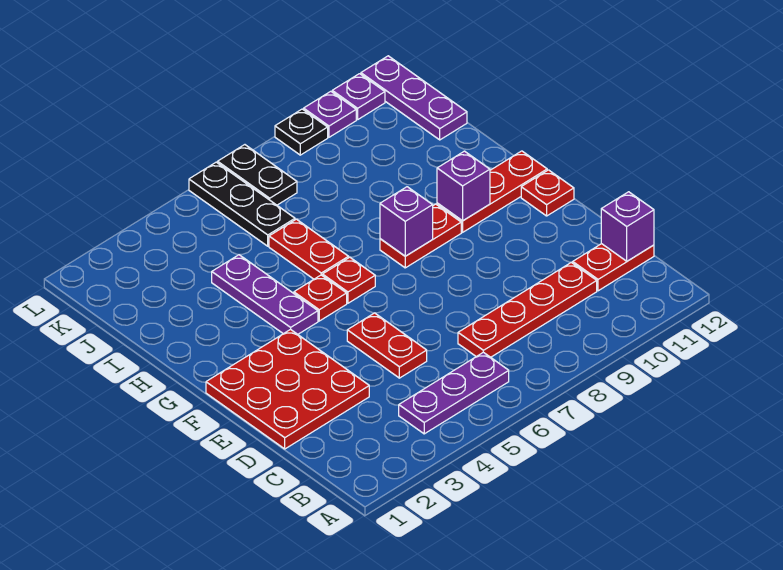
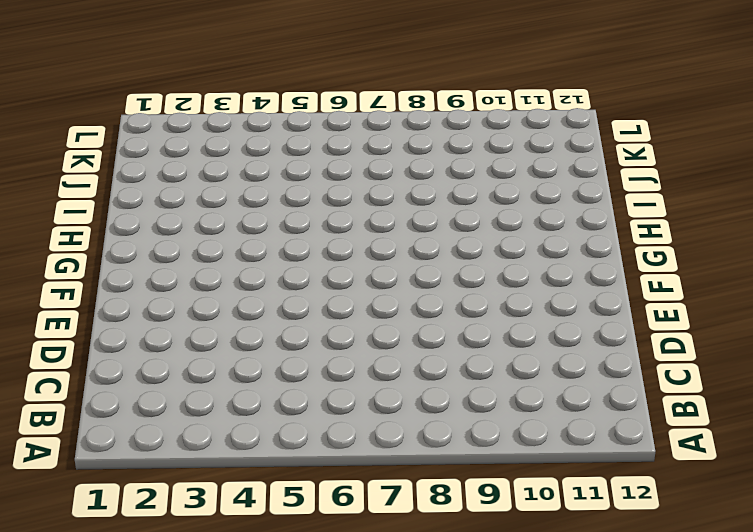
none -> purple 1x3 plate [399,352,509,434]
none -> red 1x4 plate [458,262,597,357]
none -> red 1x2 plate [573,244,654,291]

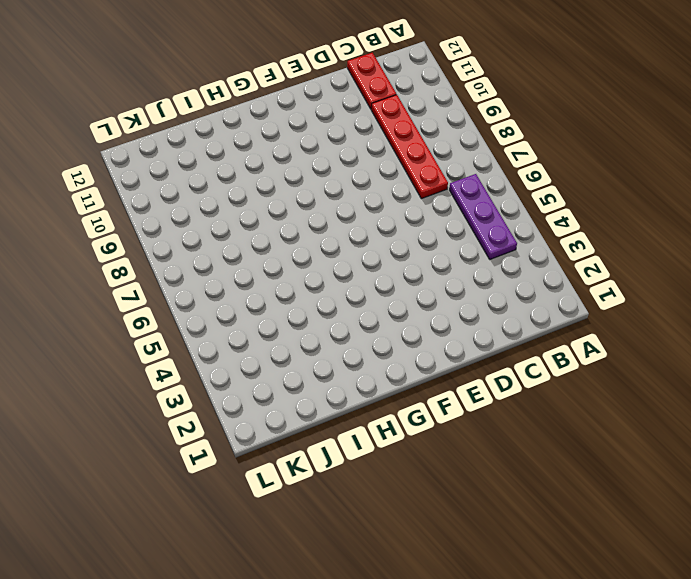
none -> red 3x3 plate [206,329,369,449]
none -> red 1x2 plate [347,313,427,378]
none -> red 1x1 plate [521,170,574,216]

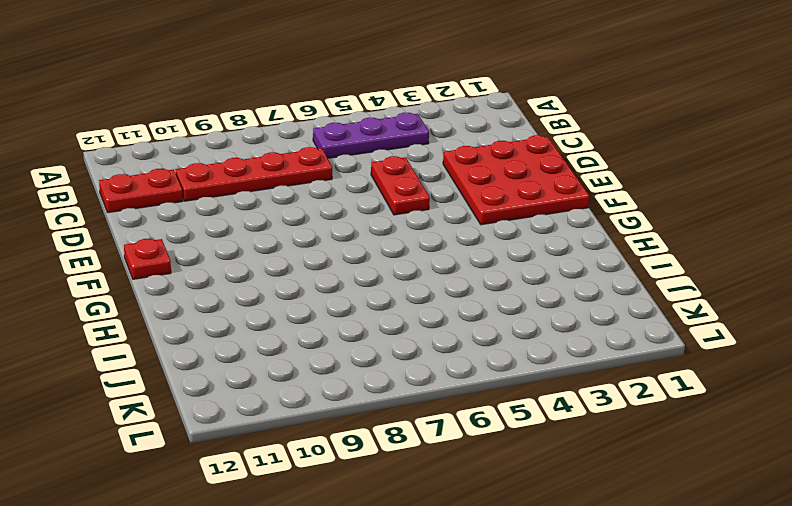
none -> purple 1x3 plate [212,255,318,334]
none -> red 1x1 plate [294,275,347,321]
none -> red 1x1 plate [323,257,375,303]

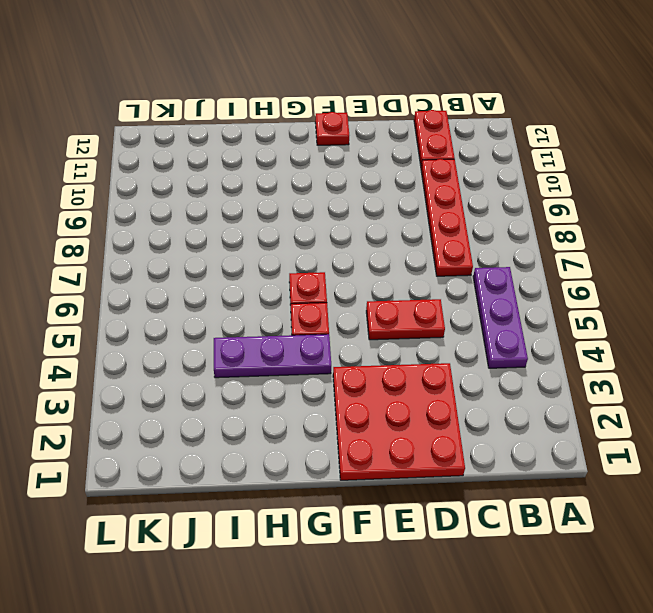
none -> red 1x2 plate [380,204,461,268]
none -> red 1x3 plate [437,151,547,232]
none -> red 1x2 plate [269,219,349,279]

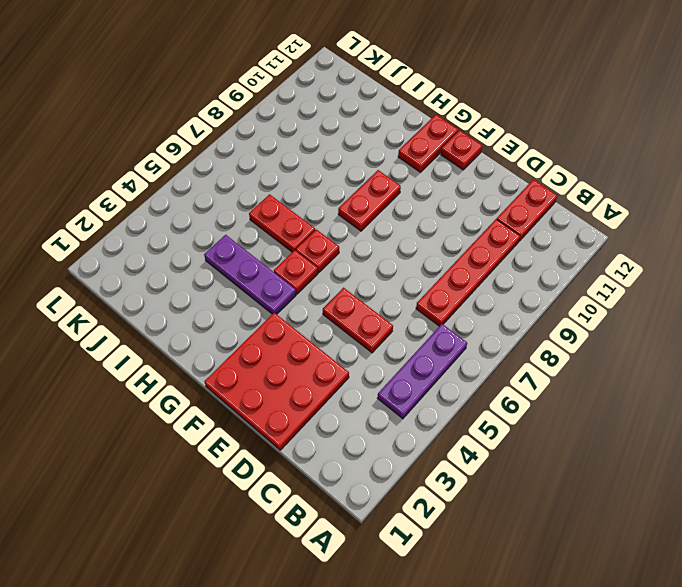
red 1x2 plate [398,115,458,172] -> red 1x3 plate [437,151,547,232]
none -> black 1x3 plate [189,162,295,246]
none -> purple 1x3 plate [361,56,467,140]
none -> black 1x2 plate [218,145,297,205]

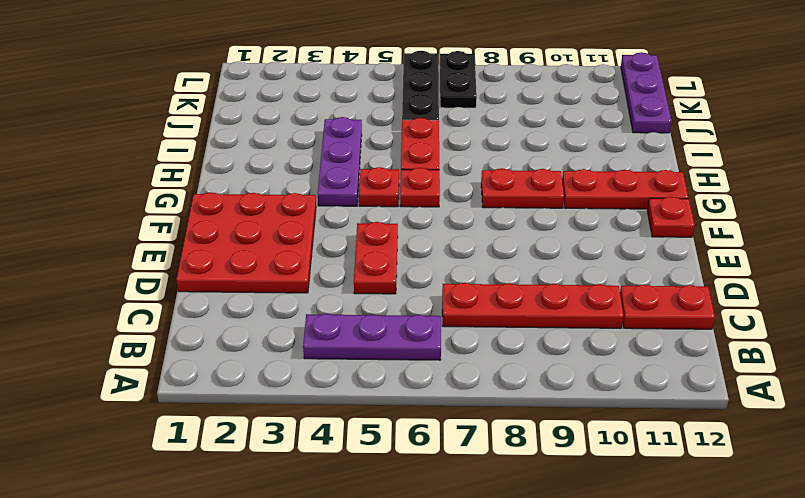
none -> black 1x1 plate [275,109,328,155]
none -> purple 1x1 plate [304,91,356,137]
none -> purple 1x1 plate [332,74,385,119]

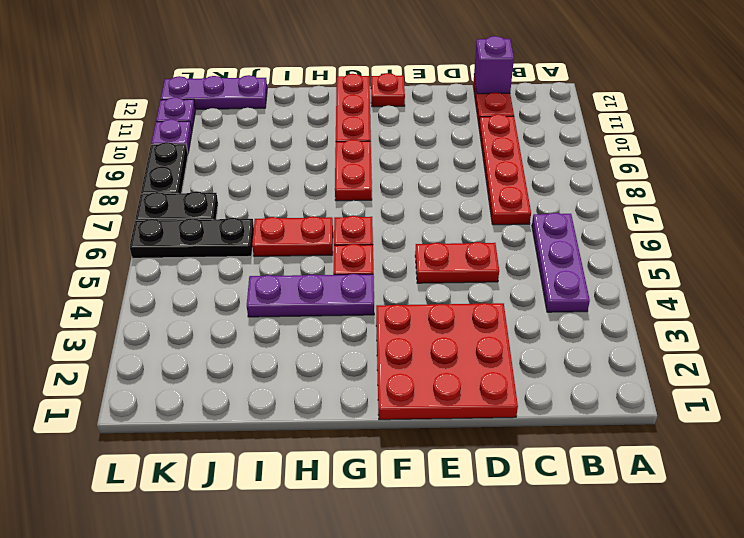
black 1x2 plate [141,142,188,194] -> black 1x1 plate [275,109,328,155]
none -> purple 1x1 brick [380,187,433,256]
none -> purple 1x1 brick [437,151,490,221]

